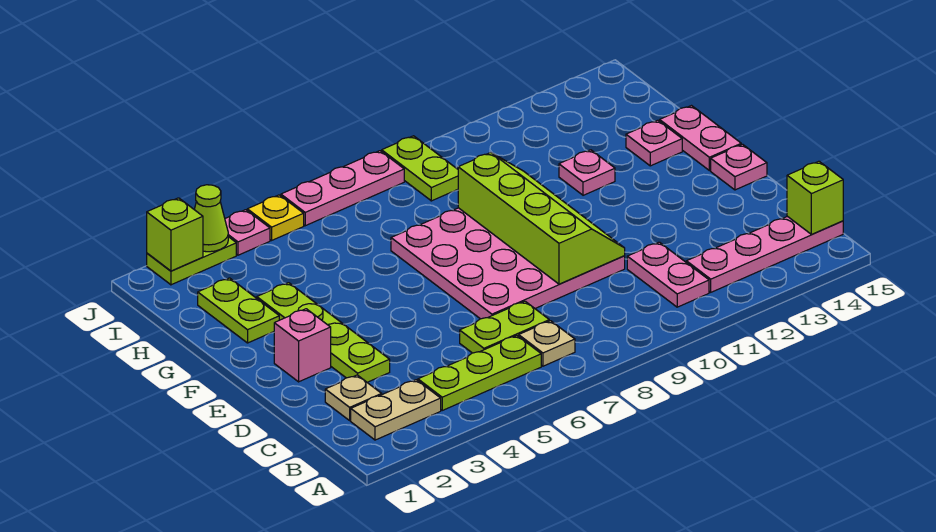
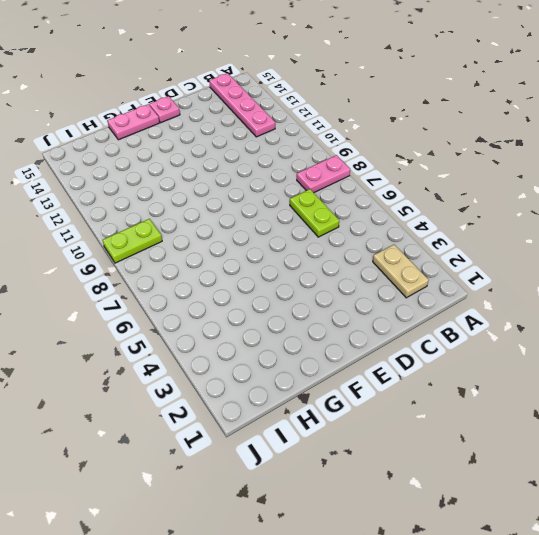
pink 1x2 plate [297,155,350,193] -> pink 1x2 plate moved to [627,242,709,307]
none -> lime 1x3 plate [418,336,541,410]
none -> tan 1x1 plate [519,321,575,366]
none -> tan 1x1 plate [325,375,382,420]

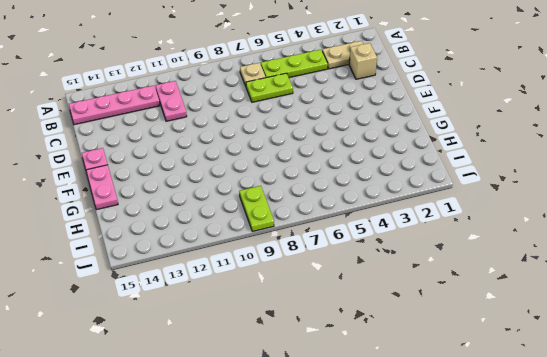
tan 1x1 brick [349,43,377,79] -> tan 1x1 plate [325,375,382,420]
none -> lime 1x4 plate [257,283,390,382]
none -> pink 4x4 plate [391,208,625,319]
none -> pink 1x1 brick [274,309,331,382]

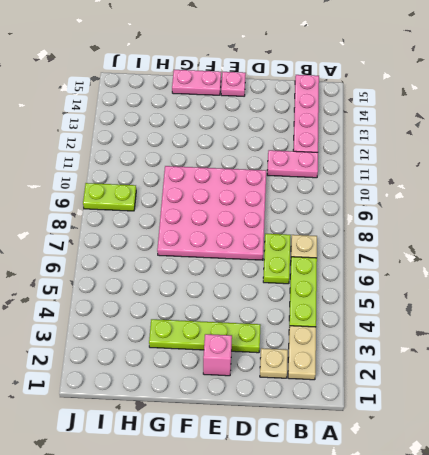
none -> lime 1x2 plate [198,278,279,343]
none -> pink 1x1 plate [559,150,615,195]
none -> pink 1x1 plate [626,120,682,166]

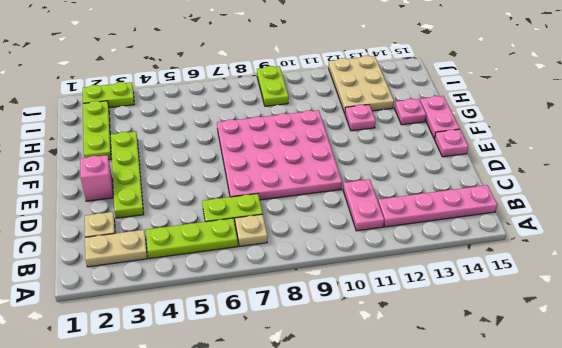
lime 1x3 plate [83,101,112,160] -> lime 1x2 plate [198,278,279,343]
tan 2x3 plate [329,56,394,113] -> none
none -> pink 1x1 plate [225,210,270,255]
none -> yellow 1x1 plate [247,195,304,240]
none -> pink 1x3 plate [281,151,404,226]

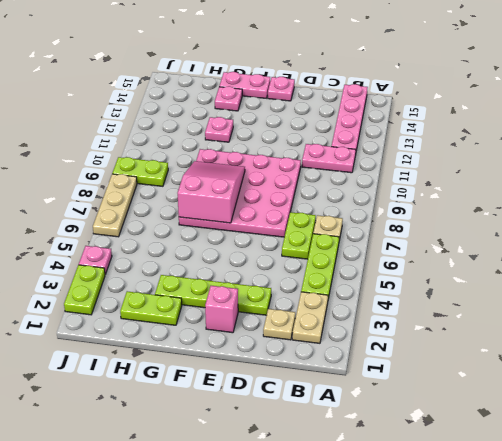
pink 2x3 slope [178,161,245,223] -> lime 2x4 slope [458,153,625,284]
tan 1x3 plate [93,174,137,237] -> pink 1x3 plate [281,151,404,226]
none -> yellow 1x1 plate [247,195,304,240]
none -> lime 1x1 brick [787,161,843,234]
none -> lime 1x1 brick [147,198,203,271]

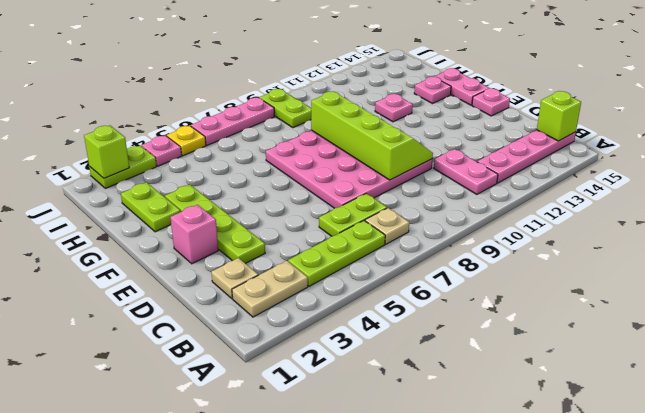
none -> lime 1x1 cone [194,185,228,252]

